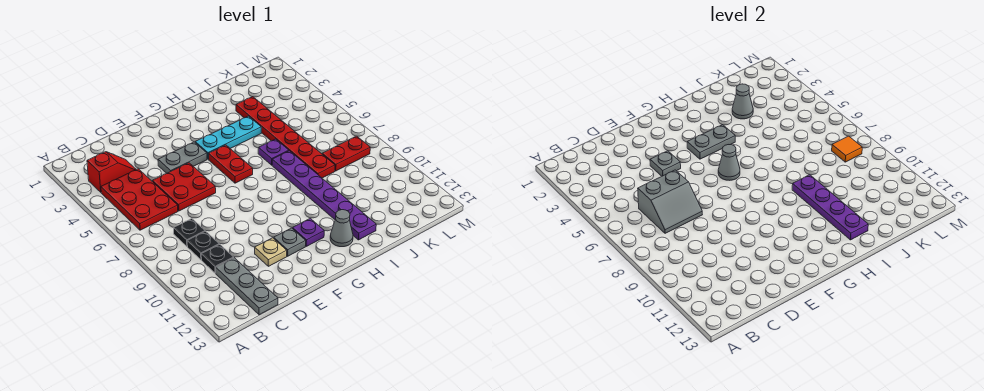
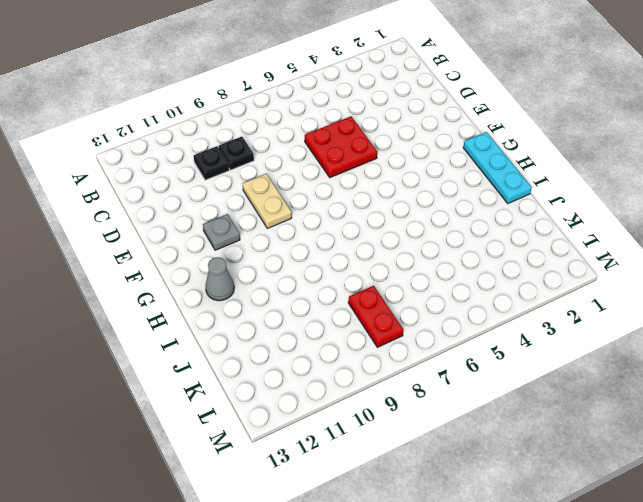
tan 1x2 plate [243,174,292,228] -> none
cyan 1x3 plate [463,132,532,204] -> cyan 1x3 plate moved to [195,116,261,159]
none -> red 1x2 slope [87,152,136,192]
none -> red 2x3 plate [101,169,178,230]
none -> black 1x1 plate [174,219,205,246]

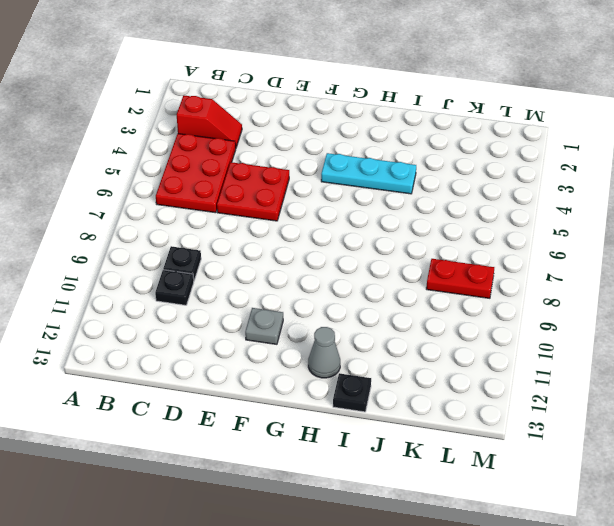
black 1x1 plate [333,373,371,412] -> black 1x1 plate moved to [174,219,205,246]
none -> grey 1x3 plate [216,258,278,315]
none -> grey 1x2 plate [158,142,207,173]
none -> tan 1x1 plate [255,238,287,266]

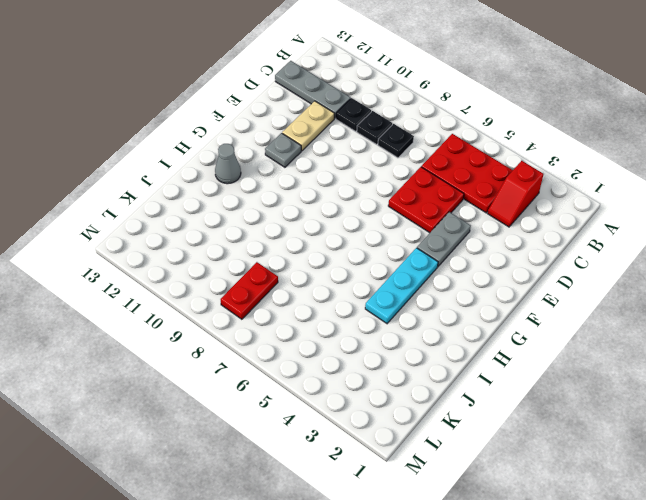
tan 1x2 plate [282,101,334,151] -> tan 1x1 plate [255,238,287,266]
none -> red 1x2 plate [208,145,253,183]
none -> purple 1x1 plate [292,219,324,246]
none -> purple 1x1 plate [258,139,289,165]

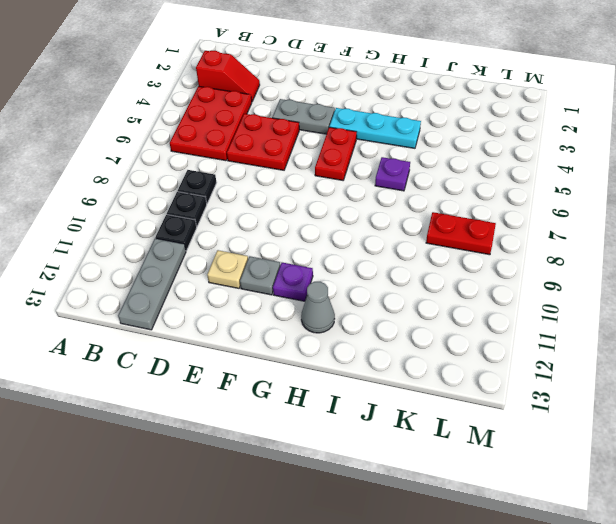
none -> purple 1x6 plate [272,151,376,240]
none -> red 1x6 plate [236,97,335,178]
none -> grey 2x2 slope [638,170,702,233]

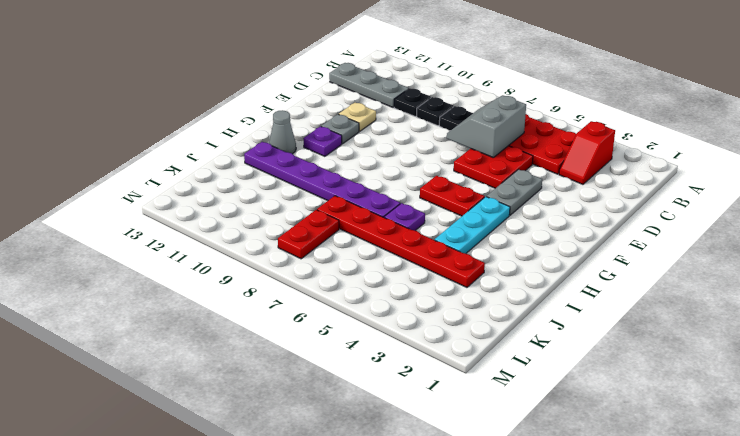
none -> grey 1x1 plate [650,151,681,176]
none -> grey 1x2 plate [687,125,735,159]
none -> grey 1x1 cone [718,145,740,180]

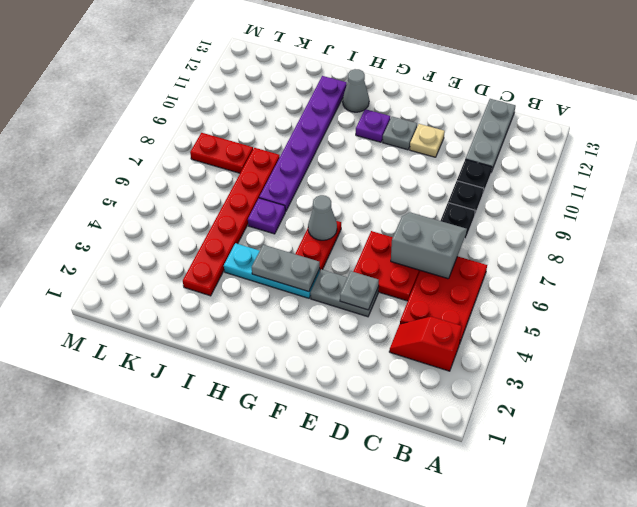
none -> purple 1x4 plate [792,175,868,240]
none -> grey 1x1 cone [732,84,753,119]
none -> orange 1x1 tile [832,136,862,162]

